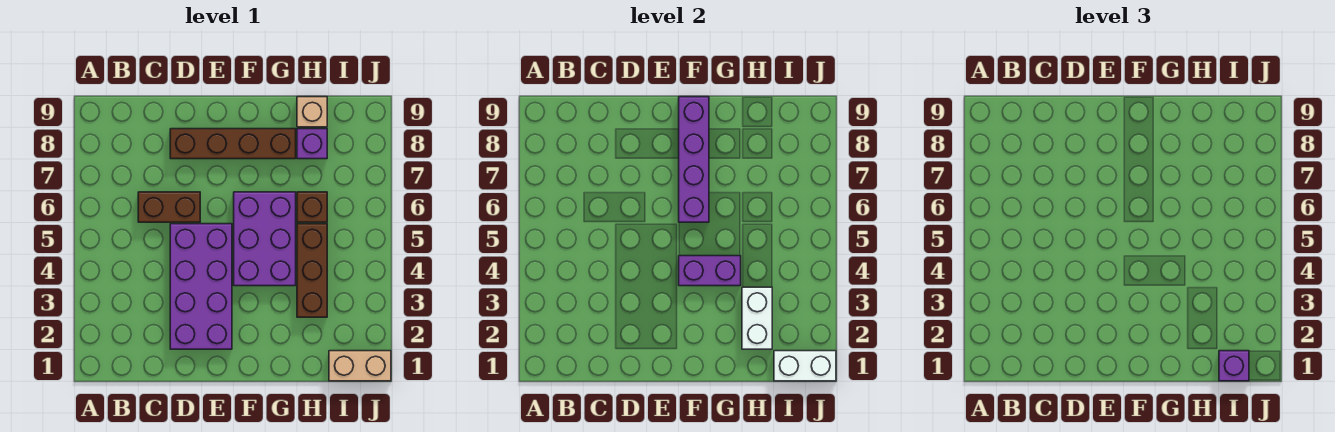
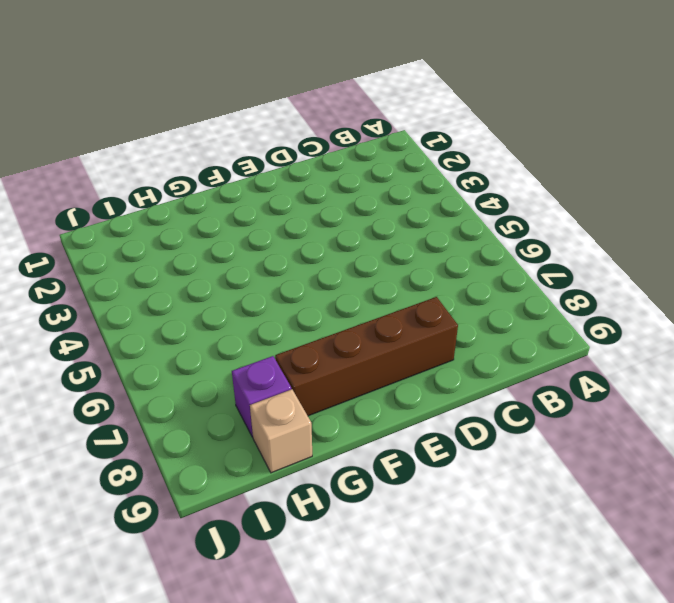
none -> brown 1x2 brick [138,192,200,222]
none -> purple 2x4 brick [170,224,232,349]
none -> purple 2x3 brick [234,192,296,286]

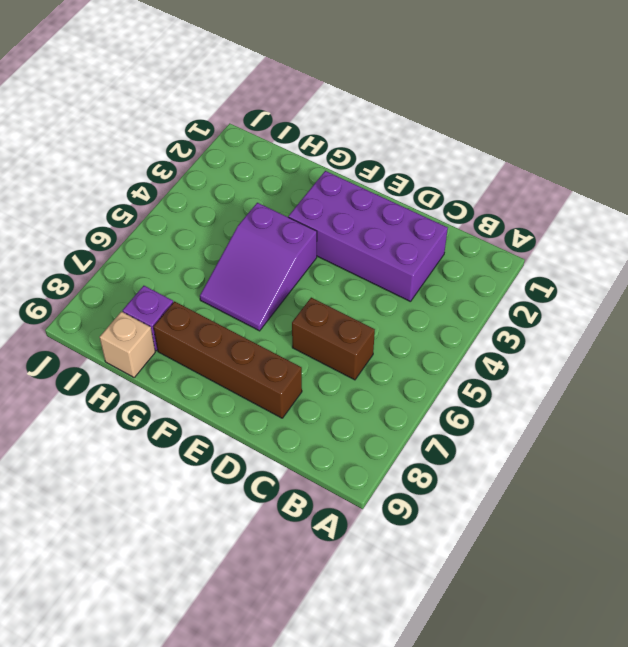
purple 2x4 brick [288,171,448,302] -> purple 2x4 brick turned to [170,224,232,349]
purple 2x3 slope [200,203,317,331] -> purple 2x3 brick [234,192,296,286]
none -> brown 1x3 brick [297,224,327,317]
none -> brown 1x1 brick [297,192,327,222]
none -> tan 1x2 brick [329,351,391,381]

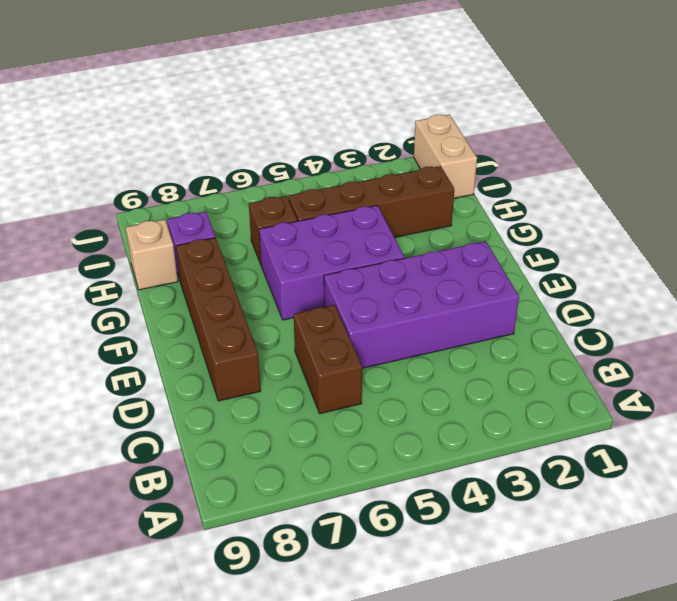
brown 1x4 brick [288,166,454,237] -> brown 1x3 brick [297,224,327,317]
none -> purple 1x2 brick [679,256,741,286]
none -> purple 1x4 brick [679,97,709,222]
none -> white 1x2 brick [742,287,772,349]

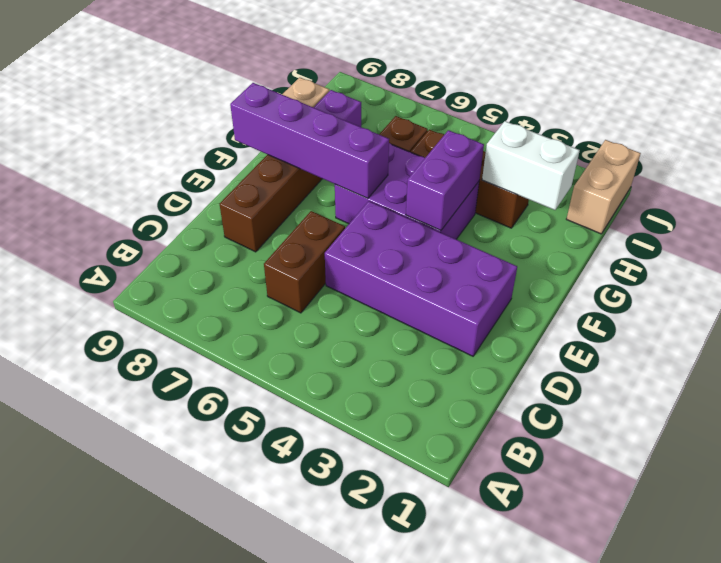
none -> white 1x2 brick [774,351,836,381]
none -> purple 1x1 brick [1219,351,1249,381]

